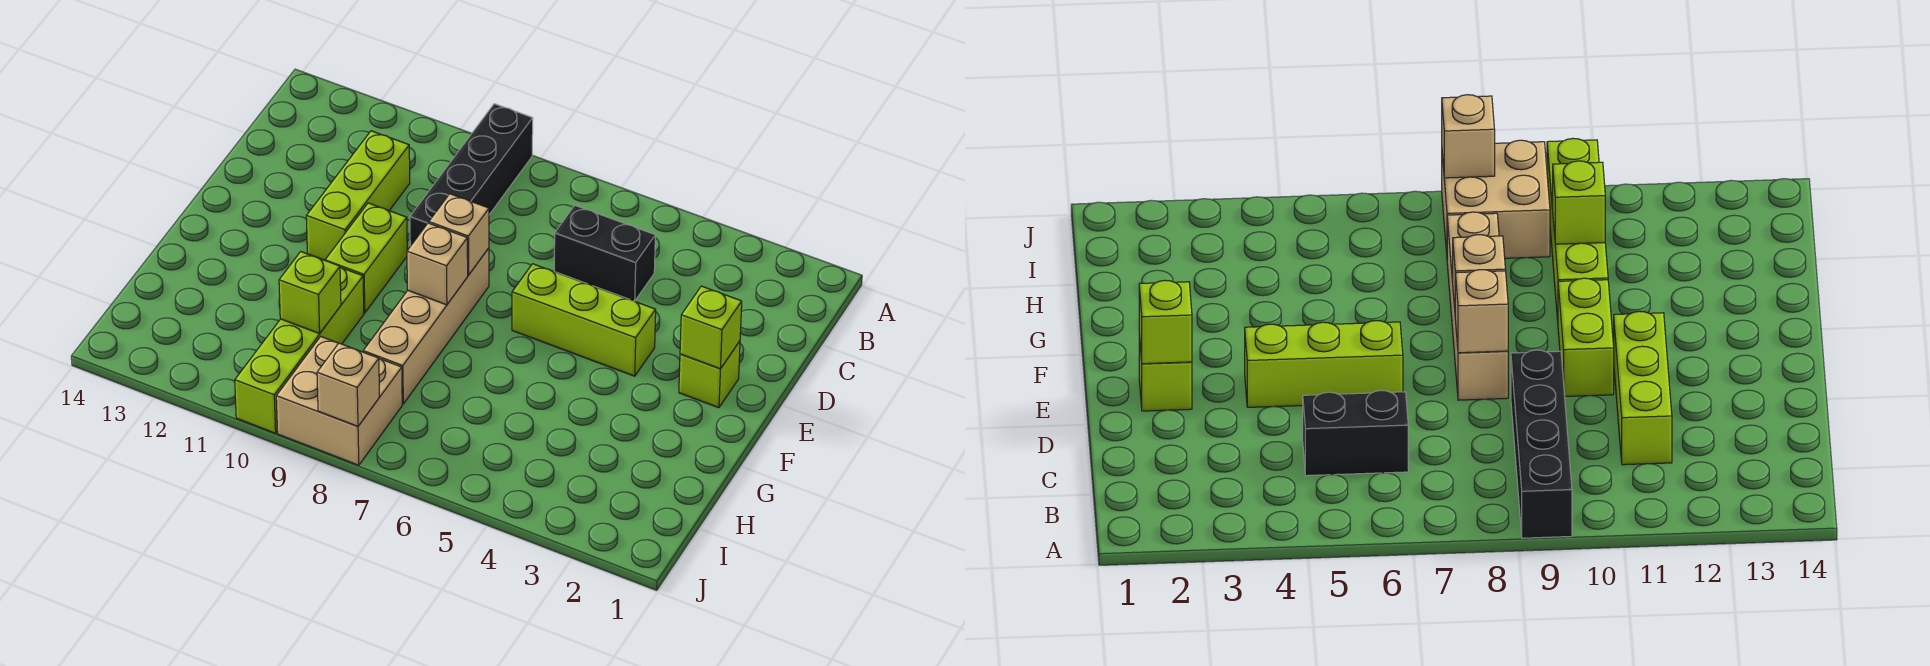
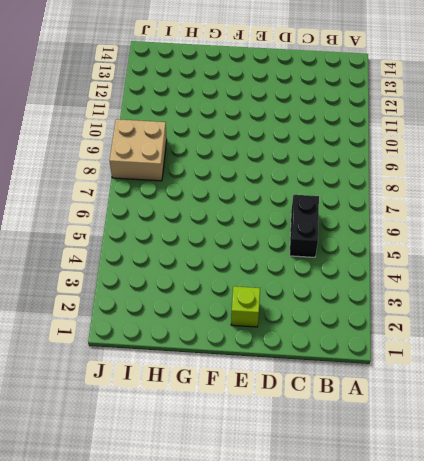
none -> black 1x4 brick [410,104,533,246]
none -> lime 1x3 brick [306,131,410,260]
none -> lime 1x3 brick [512,264,656,376]

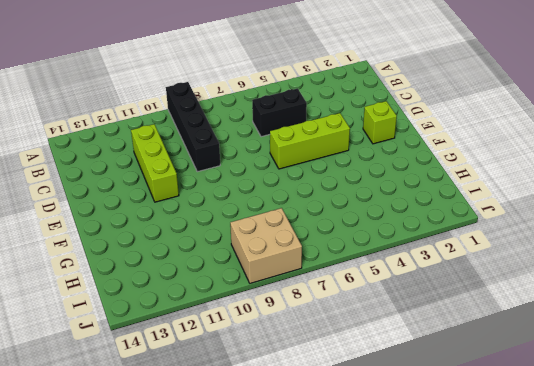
none -> tan 1x4 brick [363,248,489,404]
none -> lime 1x2 brick [325,203,407,313]
none -> lime 1x4 brick [235,267,364,433]

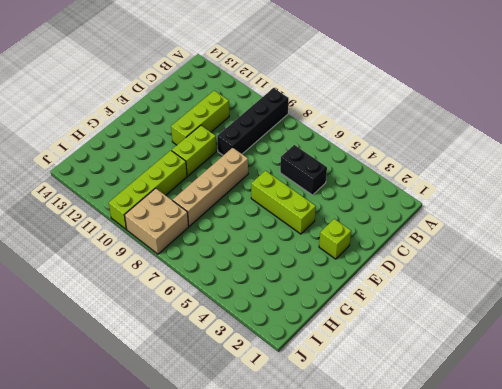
none -> lime 1x1 brick [680,286,742,369]
none -> tan 1x1 brick [429,194,489,275]
none -> tan 1x1 brick [407,223,468,305]

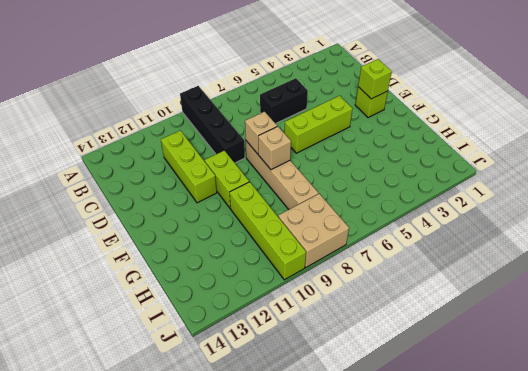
none -> lime 1x1 brick [279,252,341,334]
none -> tan 1x1 brick [317,343,379,426]

